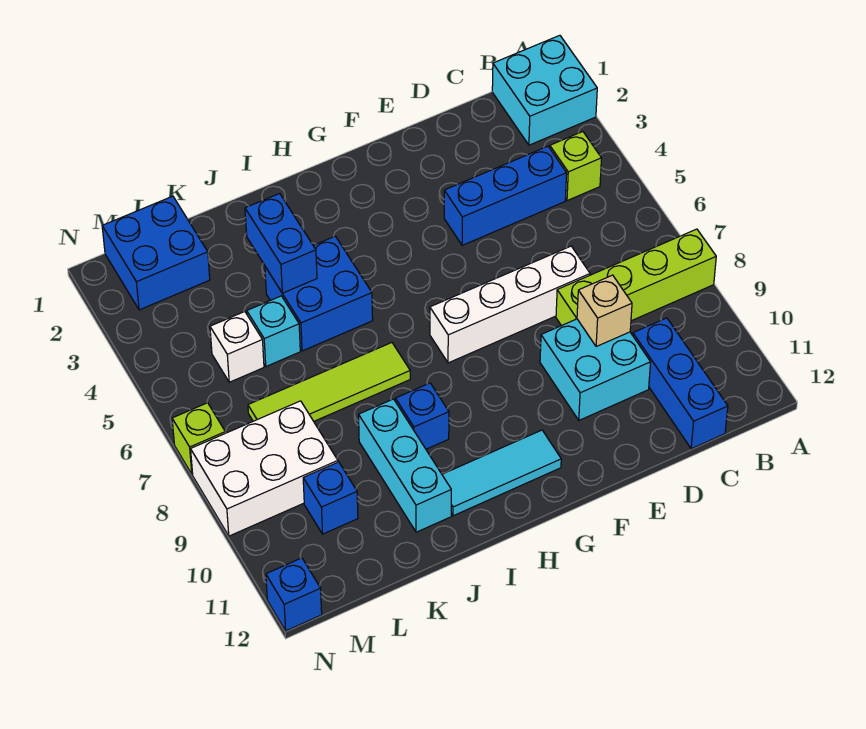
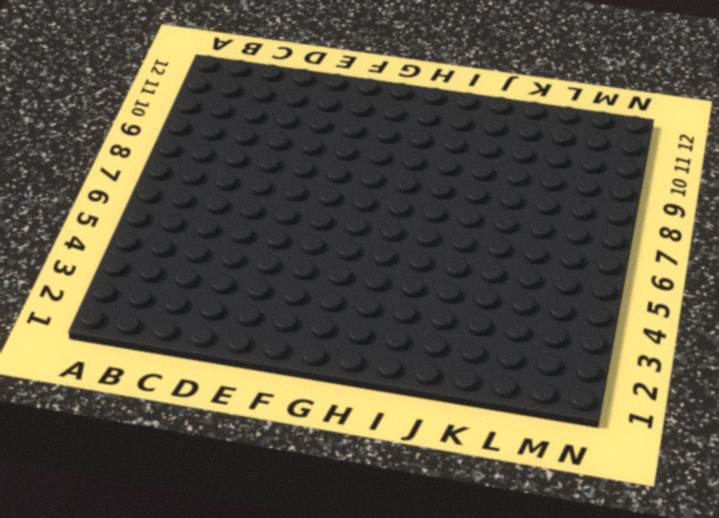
none -> cyan 2x2 brick [492,35,597,145]
none -> lime 1x4 brick [556,229,716,326]
none -> lime 1x1 brick [550,132,601,201]

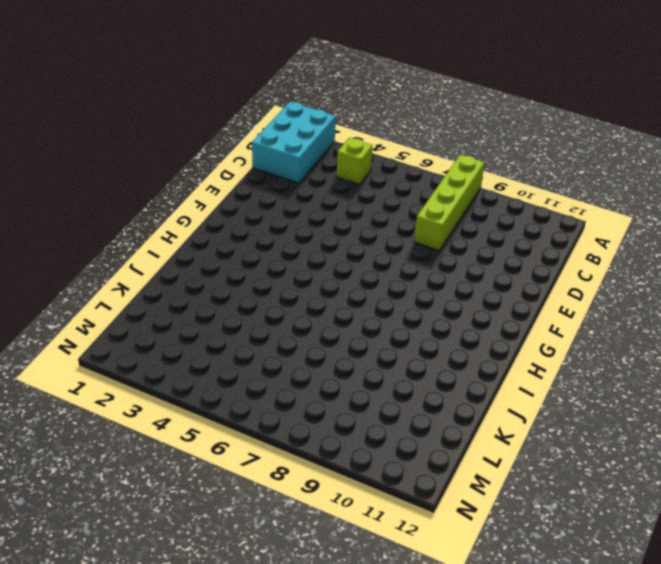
cyan 2x3 brick [252,102,336,183] -> cyan 2x2 brick [492,35,597,145]
none -> blue 1x3 brick [444,146,567,245]
none -> blue 1x3 brick [633,318,728,449]
none -> white 1x4 brick [430,246,590,363]

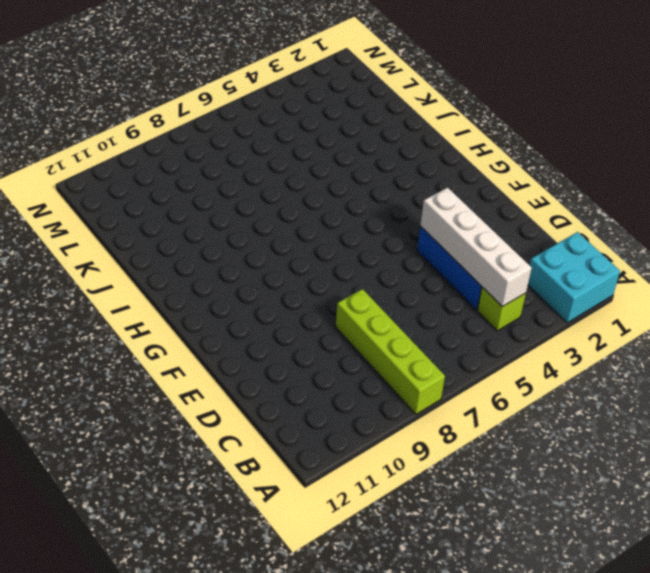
white 1x4 brick [420,188,532,307] -> white 1x4 brick moved to [430,246,590,363]
none -> blue 1x3 brick [633,318,728,449]
none -> cyan 2x2 brick [540,319,651,420]
none -> cyan 1x3 tile [442,430,561,516]

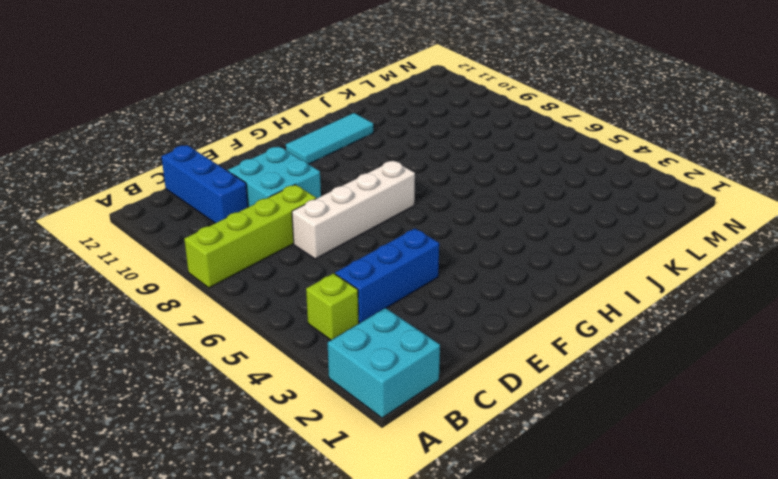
none -> blue 2x2 brick [265,236,373,351]
none -> lime 1x4 tile [248,343,410,421]
none -> blue 1x1 brick [395,383,449,449]

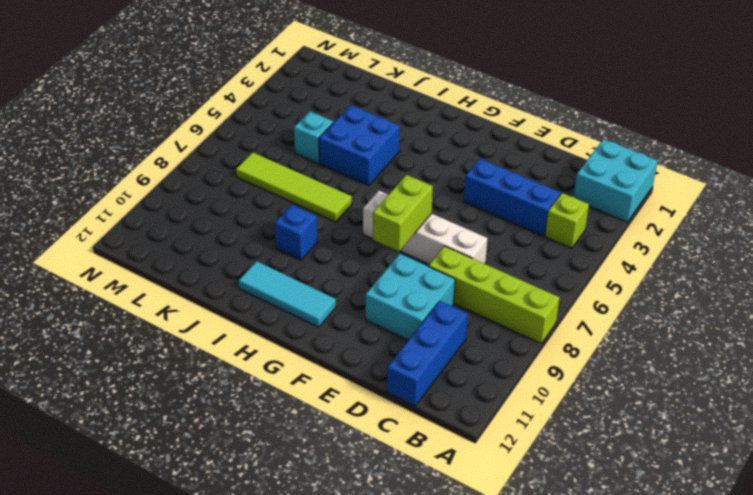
lime 1x2 brick [373,175,433,251] -> none
none -> cyan 1x3 brick [359,399,451,532]
none -> blue 2x2 brick [102,196,210,310]
none -> white 1x1 brick [210,312,264,382]

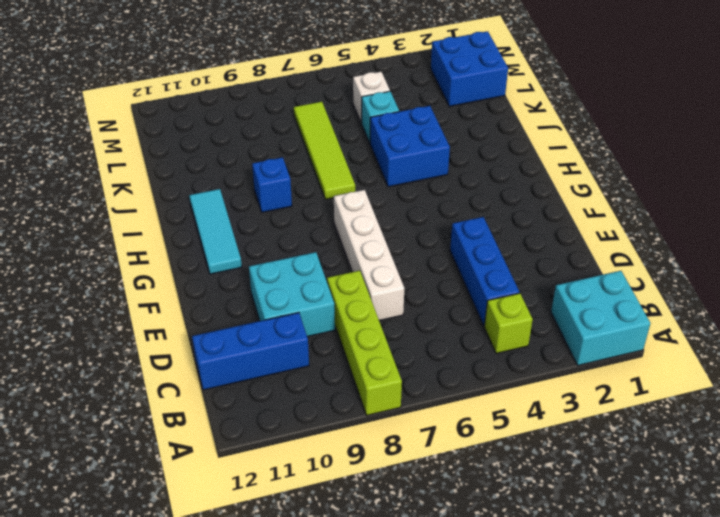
none -> cyan 1x3 brick [359,399,451,532]
none -> white 2x3 brick [191,401,338,536]
none -> blue 1x1 brick [303,462,358,534]

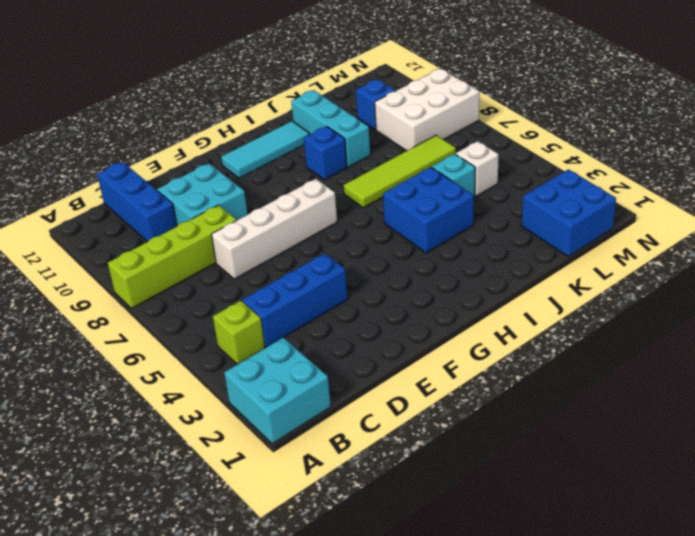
none -> lime 1x1 brick [172,403,225,474]
none -> blue 1x1 brick [266,558,322,631]
none -> tan 1x1 brick [577,275,632,347]

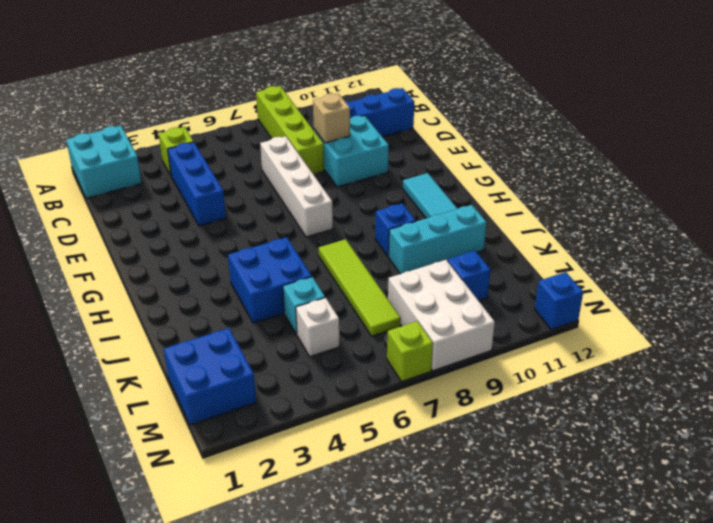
none -> blue 1x2 brick [245,194,317,293]

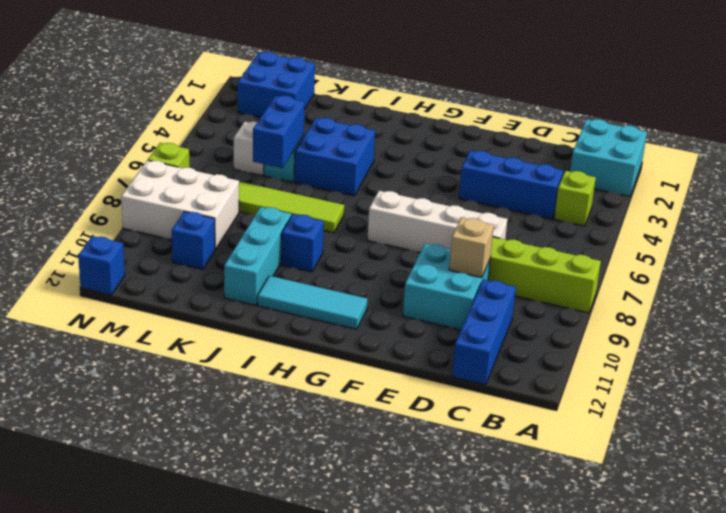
blue 1x2 brick [253,95,305,168] -> blue 1x2 brick moved to [245,194,317,293]

